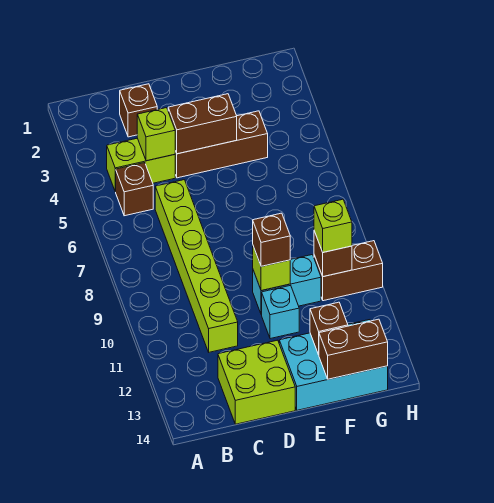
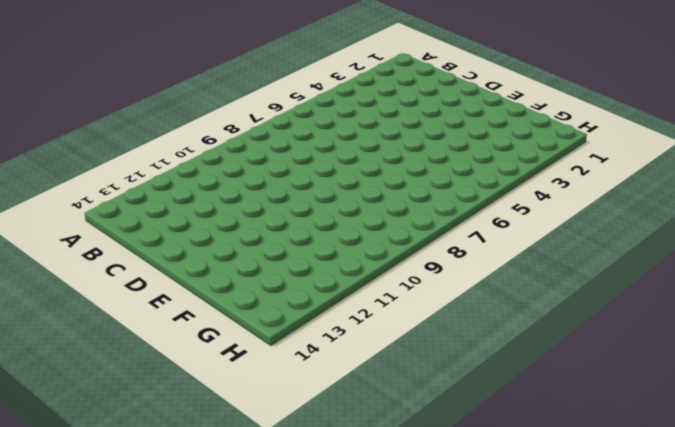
none -> lime 1x2 brick [107,138,175,192]
none -> brown 1x1 brick [116,163,153,216]
none -> brown 1x1 brick [120,84,157,137]

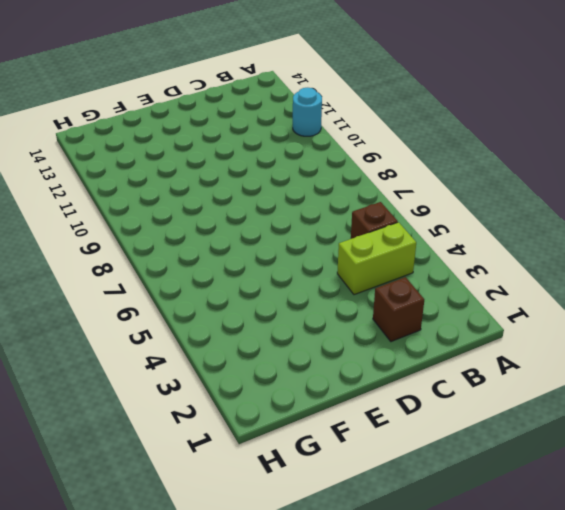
cyan 1x1 round brick [293,88,322,136] -> none
none -> lime 1x6 brick [155,180,238,352]
none -> lime 2x2 brick [218,340,295,424]
none -> brown 1x3 brick [175,111,268,178]

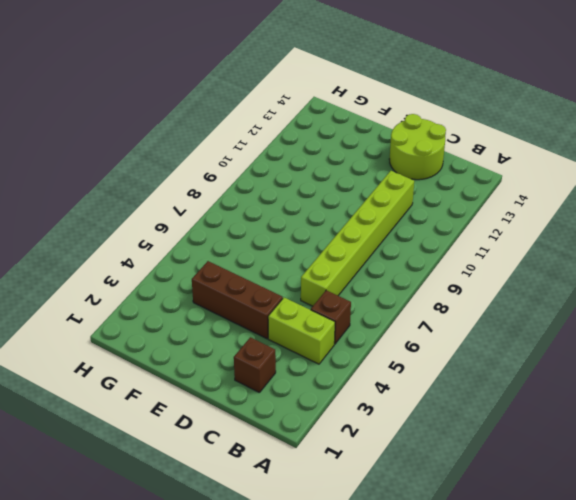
lime 2x2 round brick [389,114,446,180] -> lime 2x2 brick [218,340,295,424]
none -> cyan 1x2 brick [253,255,321,315]
none -> cyan 1x1 brick [262,285,299,339]
none -> cyan 2x3 brick [279,320,388,410]

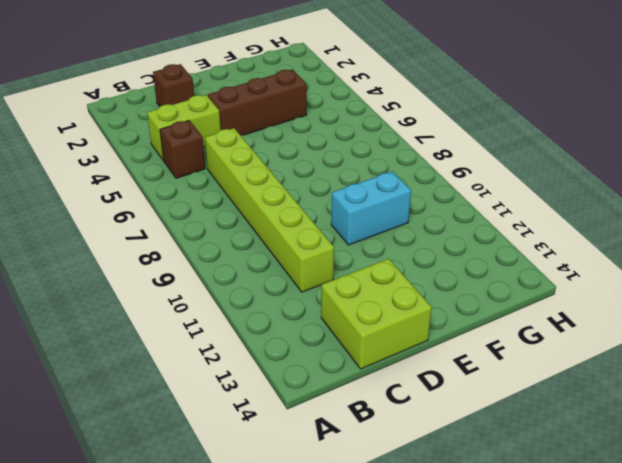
none -> cyan 1x1 brick [262,285,299,339]
none -> cyan 2x3 brick [279,320,388,410]
none -> brown 1x2 brick [314,241,383,301]

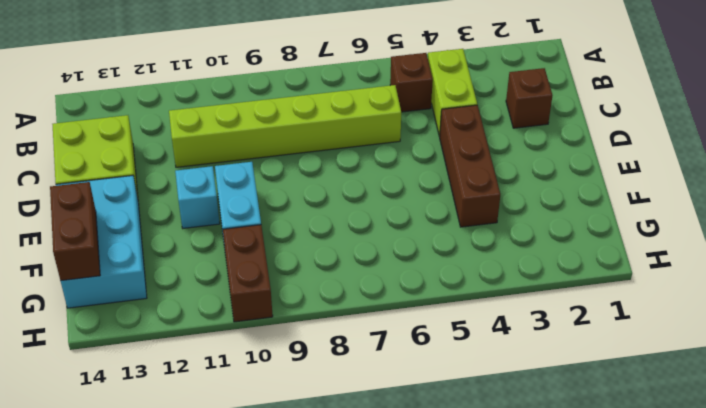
none -> lime 1x1 brick [137,108,175,161]
none -> brown 1x2 brick [168,94,237,154]
none -> lime 1x1 brick [253,246,290,291]

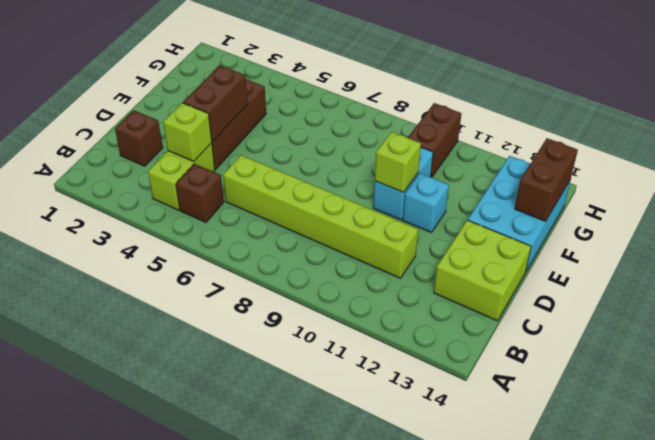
none -> brown 1x1 brick [310,302,348,355]
none -> brown 1x1 brick [314,231,352,277]
none -> brown 1x1 brick [253,213,290,266]

